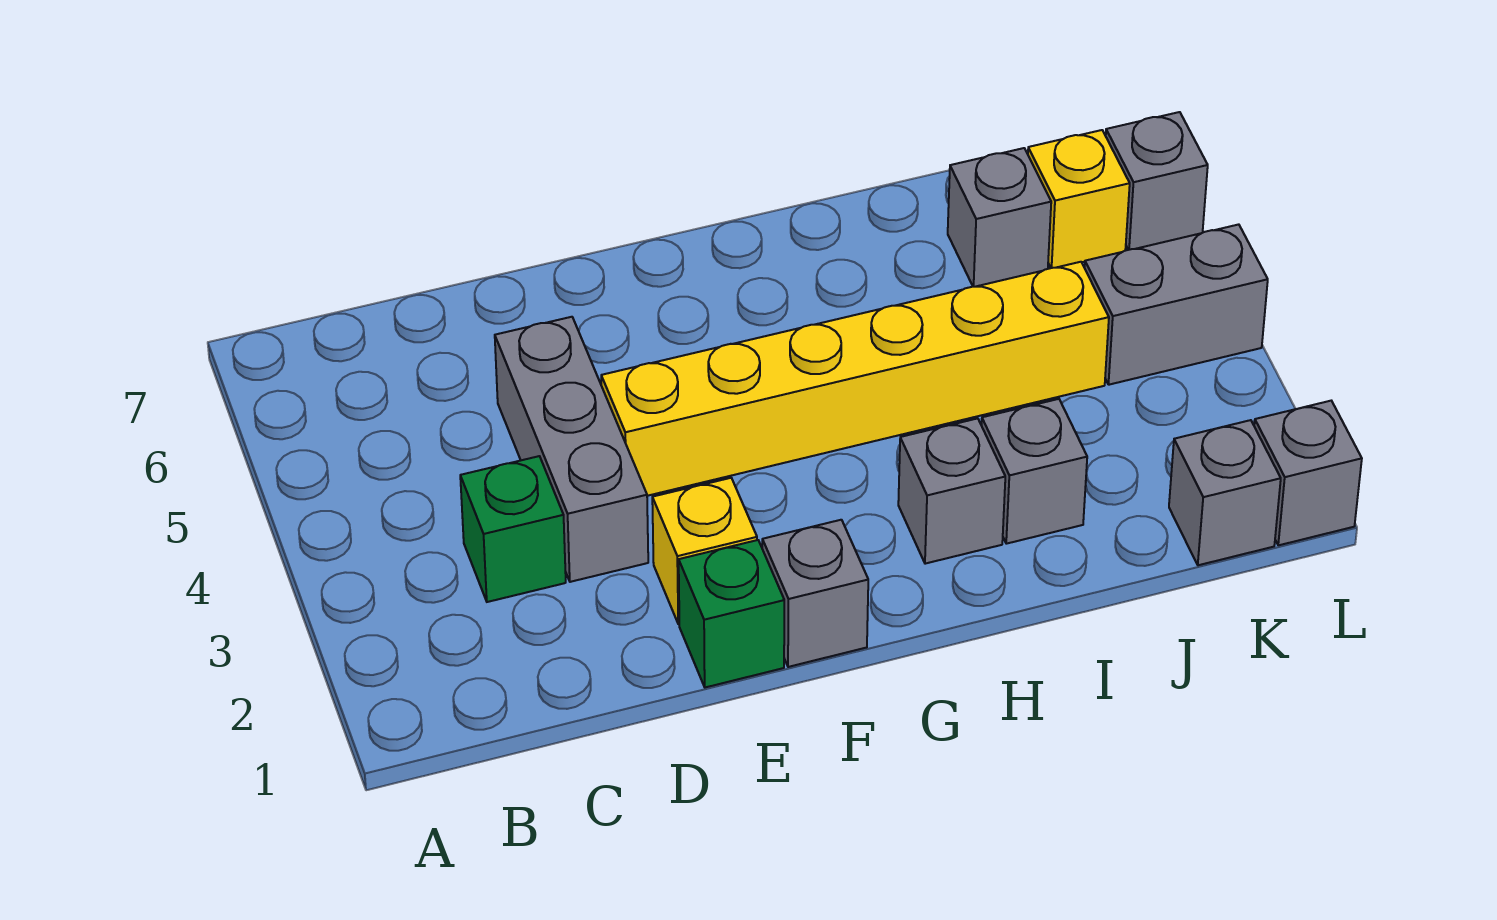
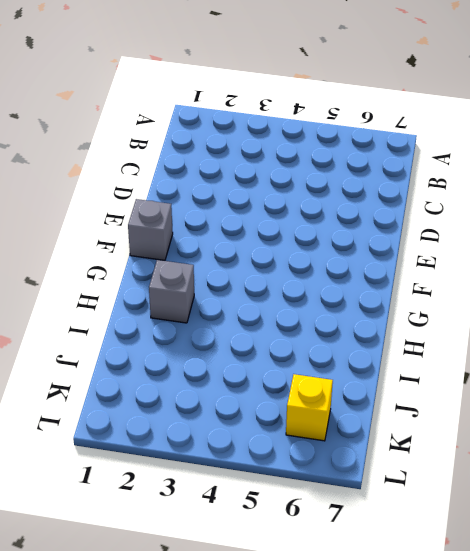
none -> green 1x1 brick [460,456,566,602]
none -> grey 1x3 brick [495,317,648,582]
none -> green 1x1 brick [679,540,784,687]

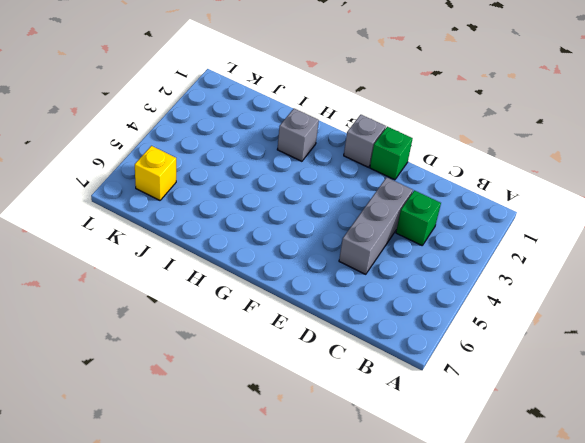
none -> yellow 1x1 brick [652,478,757,624]
none -> yellow 1x6 brick [601,262,1109,496]
none -> grey 1x1 brick [982,399,1087,544]

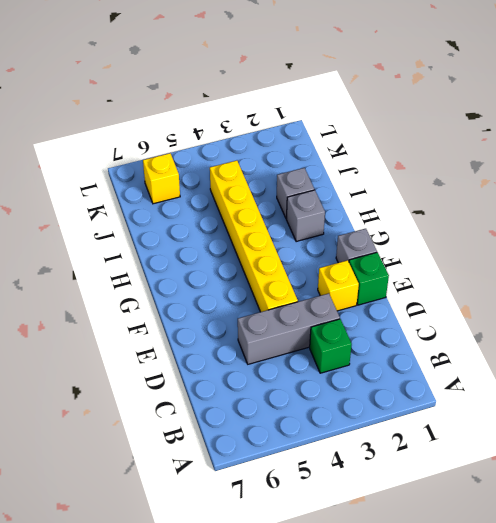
none -> grey 1x1 brick [948,148,1051,287]
none -> grey 1x1 brick [1169,420,1281,565]
none -> grey 1x2 brick [1085,224,1268,385]

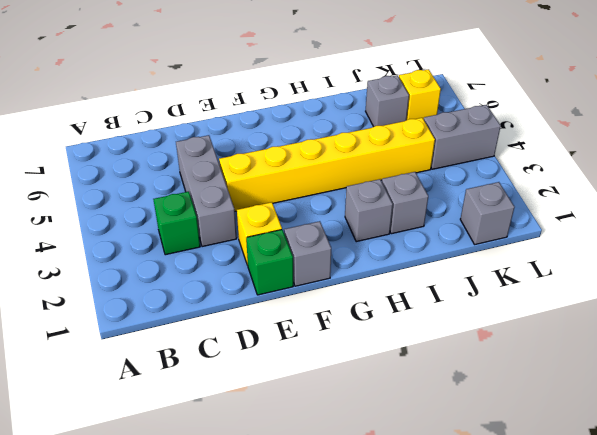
none -> grey 1x1 brick [1254,401,1362,545]
none -> grey 1x1 brick [1106,112,1208,250]

